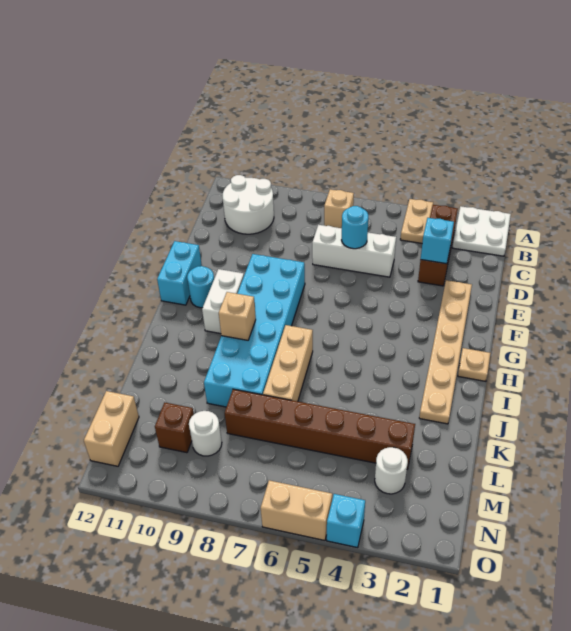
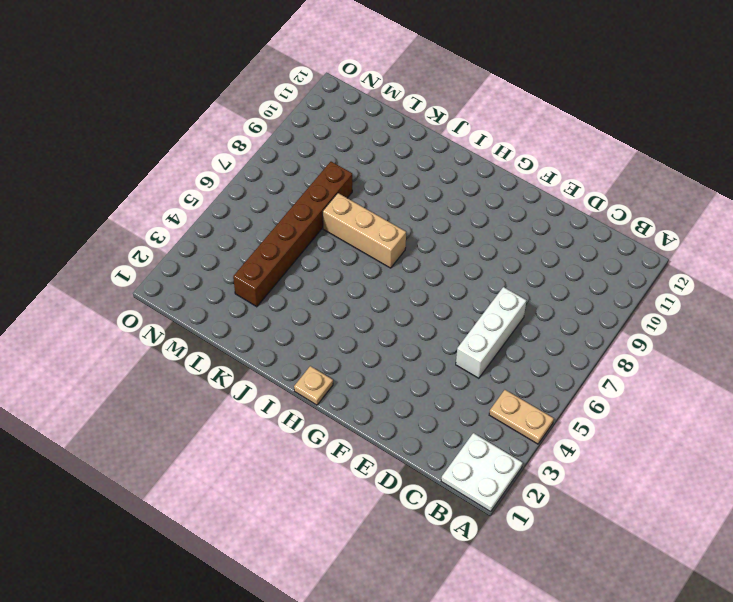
none -> brown 1x3 brick [418,205,458,286]
none -> tan 1x1 brick [324,189,354,228]
none -> white 2x2 round brick [223,175,274,234]

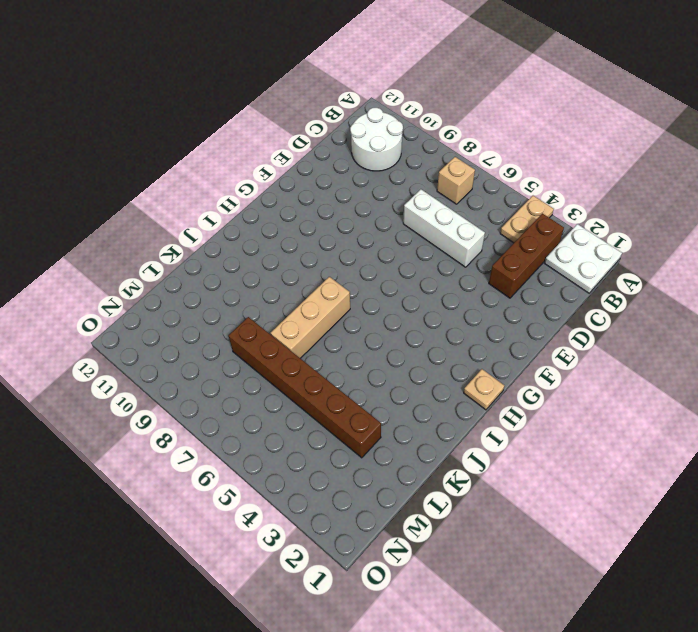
none -> tan 1x6 plate [419,280,472,424]
none -> cyan 2x6 brick [204,254,305,407]
none -> cyan 1x2 brick [157,241,202,305]

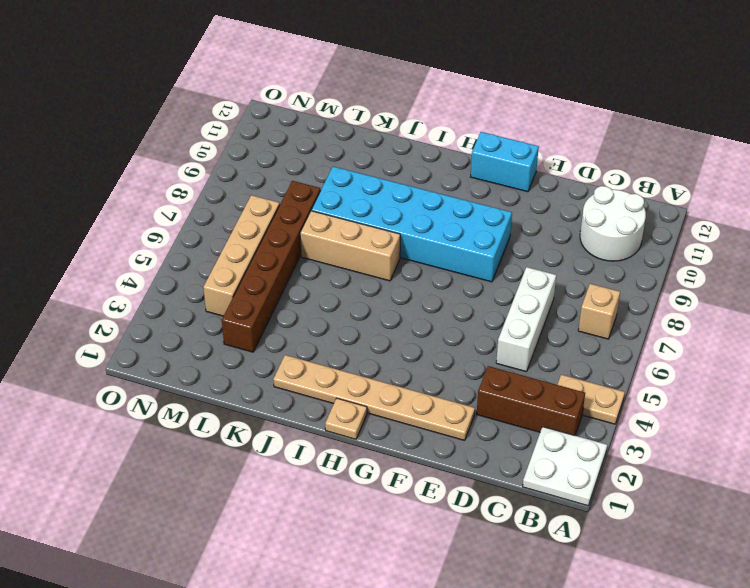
tan 1x4 brick [203,195,280,316] -> none
none -> white 1x2 brick [202,269,244,334]
none -> cyan 1x1 round brick [187,266,214,308]
none -> white 1x1 round brick [375,447,408,494]

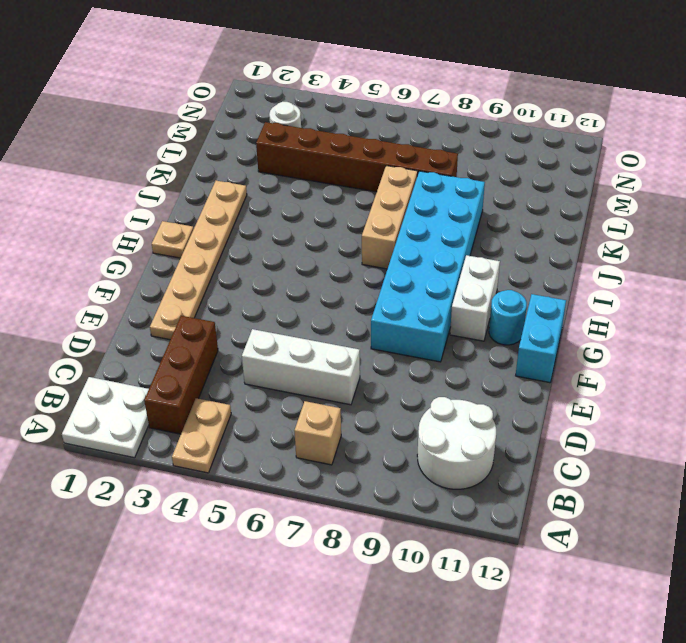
none -> white 1x1 round brick [189,411,222,456]
none -> brown 1x1 brick [155,403,194,453]
none -> tan 1x2 brick [84,391,139,466]

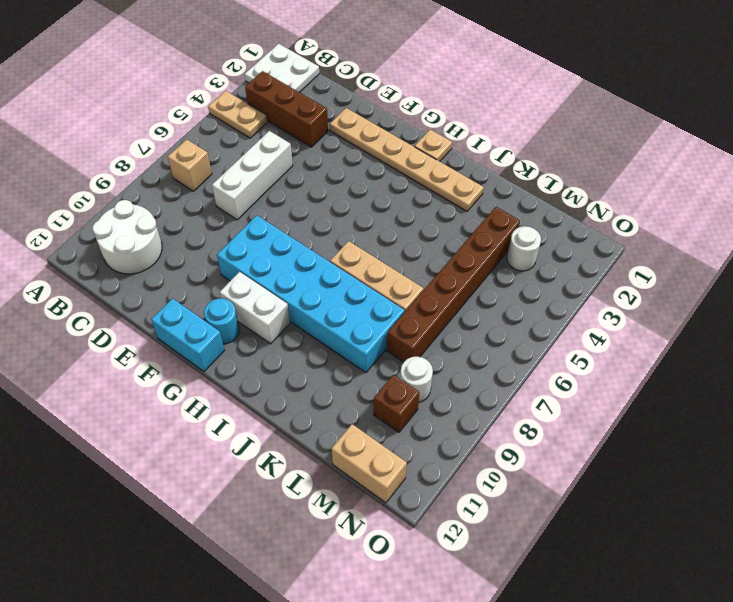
none -> cyan 1x1 brick [327,494,365,548]
none -> tan 1x2 brick [261,480,332,540]
none -> cyan 1x1 brick [421,218,454,264]

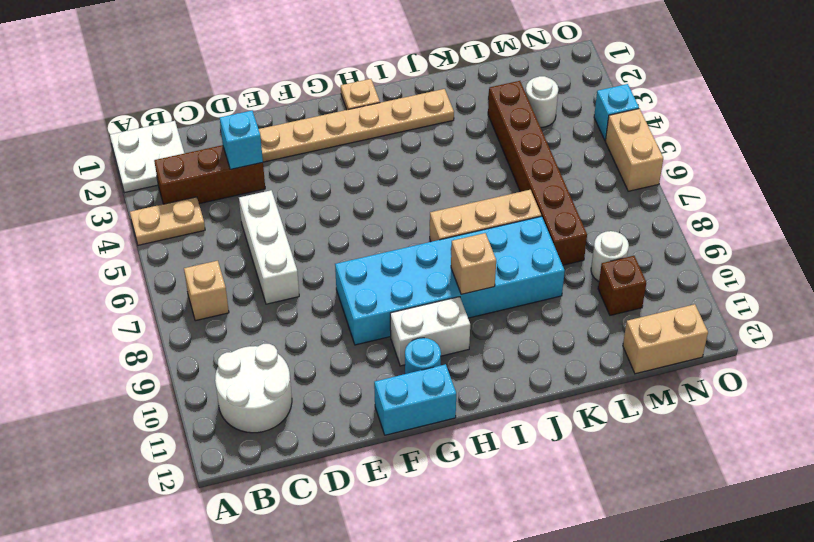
none -> cyan 1x1 round brick [342,206,368,249]

